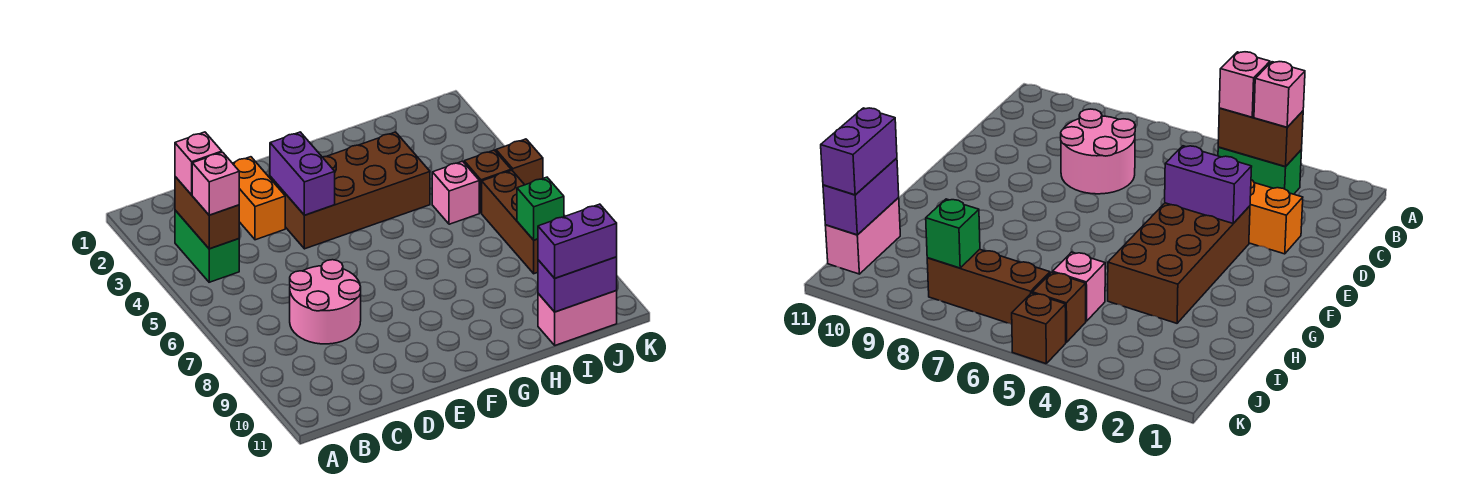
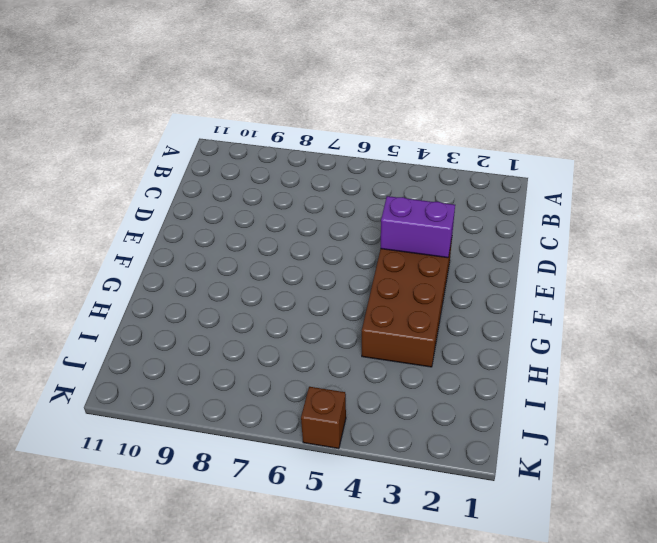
none -> green 1x2 brick [175,210,239,282]
none -> pink 2x2 round brick [290,260,361,344]
none -> orange 1x2 brick [233,157,285,240]

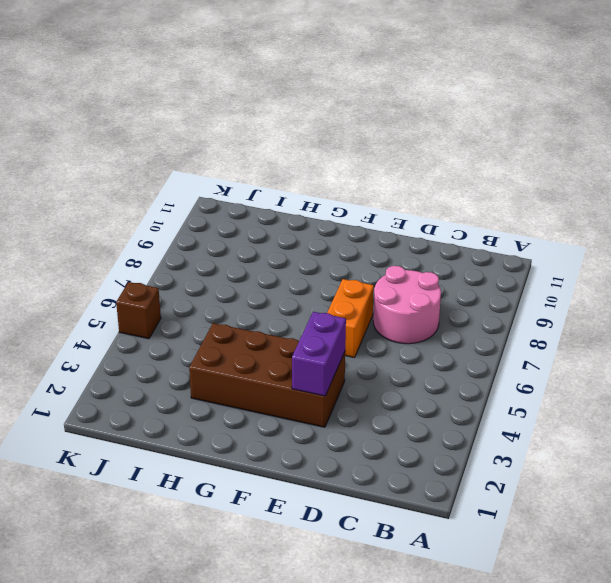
orange 1x2 brick [327,279,374,358] -> orange 1x2 brick moved to [233,157,285,240]
none -> green 1x2 brick [175,210,239,282]
none -> pink 1x1 brick [432,161,479,224]
none -> pink 1x2 brick [538,291,617,345]

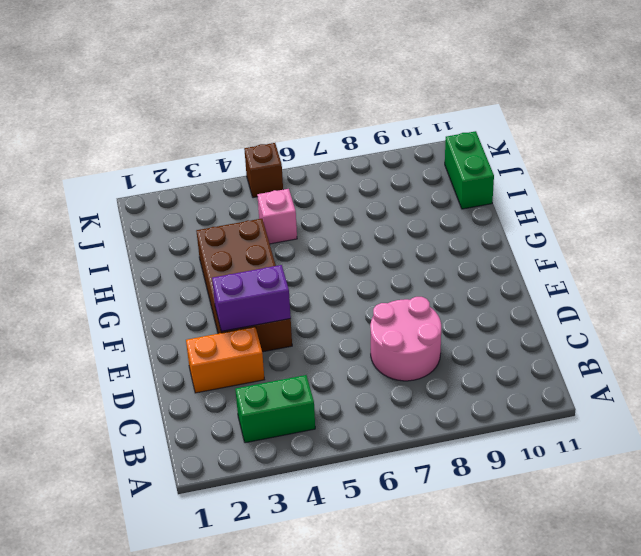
green 1x2 brick [445,131,494,209] -> pink 1x2 brick [538,291,617,345]
none -> brown 1x1 brick [464,150,511,213]
none -> brown 1x3 brick [482,170,538,274]
none -> brown 1x2 brick [175,177,239,249]

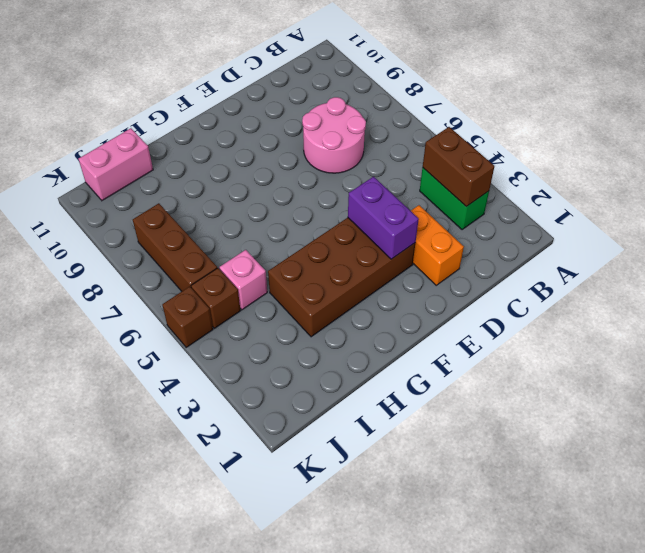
none -> purple 1x2 brick [538,257,617,312]
none -> green 1x1 brick [517,177,564,240]
none -> pink 1x1 brick [175,132,222,195]

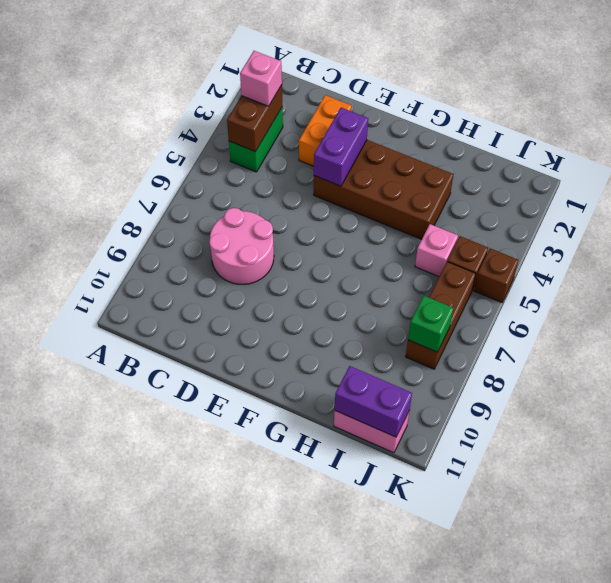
none -> pink 1x1 brick [192,152,239,215]
none -> purple 1x2 brick [538,204,617,278]

